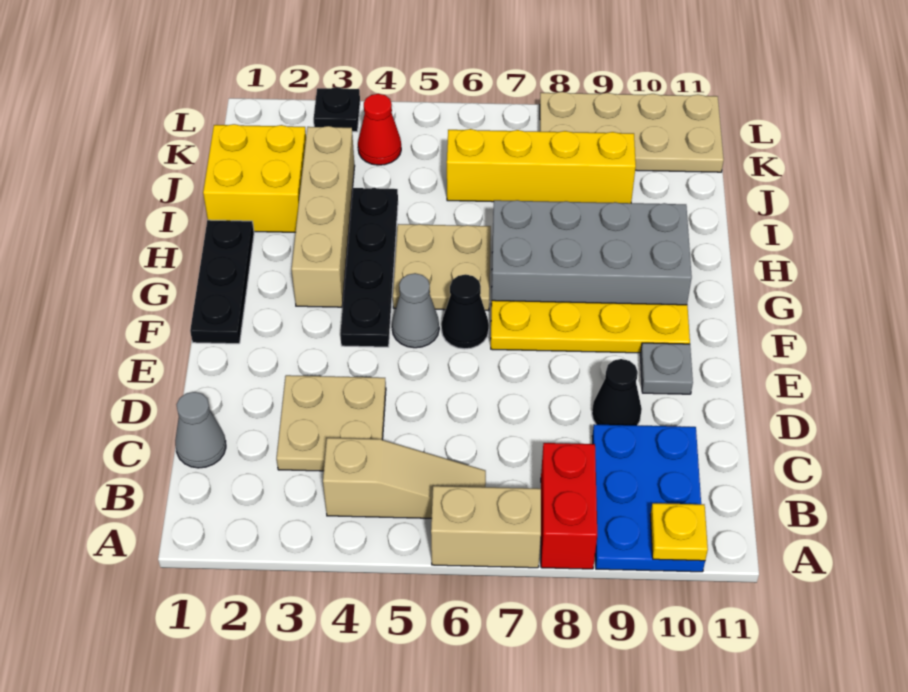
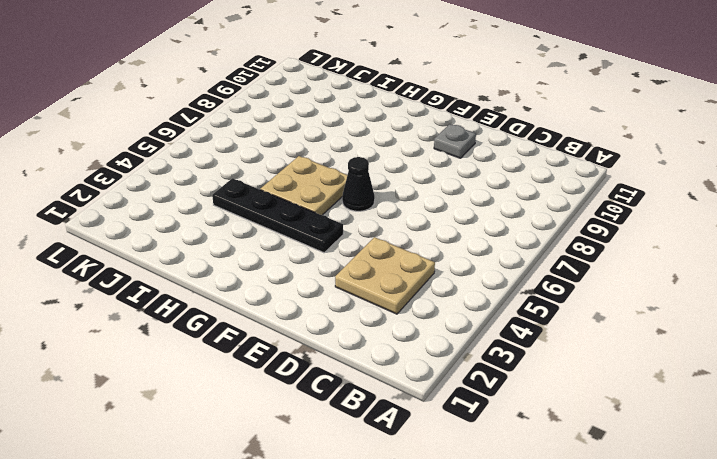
none -> tan 1x2 brick [431,486,541,568]
none -> red 1x2 brick [541,443,597,569]
none -> blue 2x3 plate [592,424,705,572]

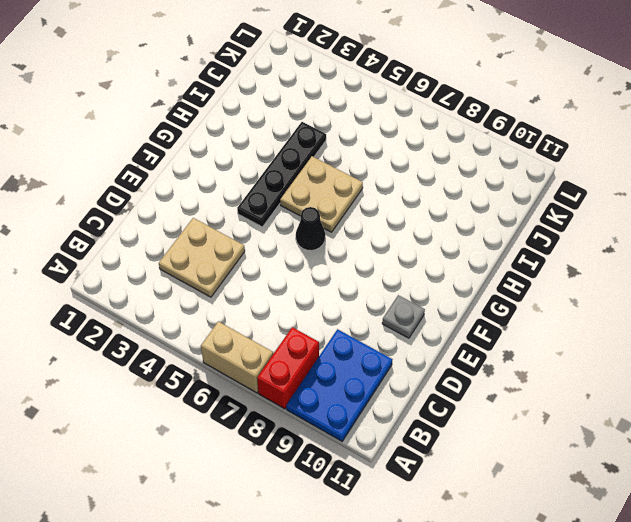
none -> tan 1x3 slope [323,438,486,518]
none -> grey 1x1 cone [175,392,226,468]
none -> black 1x1 cone [592,359,642,425]

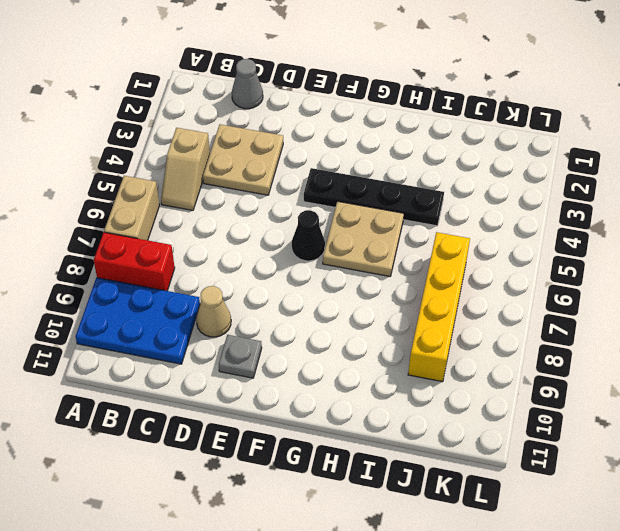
tan 1x2 slope [161,128,210,210] -> tan 1x3 slope [323,438,486,518]
tan 1x1 cone [196,286,231,337] -> black 1x1 cone [592,359,642,425]
none -> black 1x3 plate [190,220,254,344]
none -> grey 1x1 cone [392,273,439,348]
none -> yellow 1x4 plate [491,300,690,353]

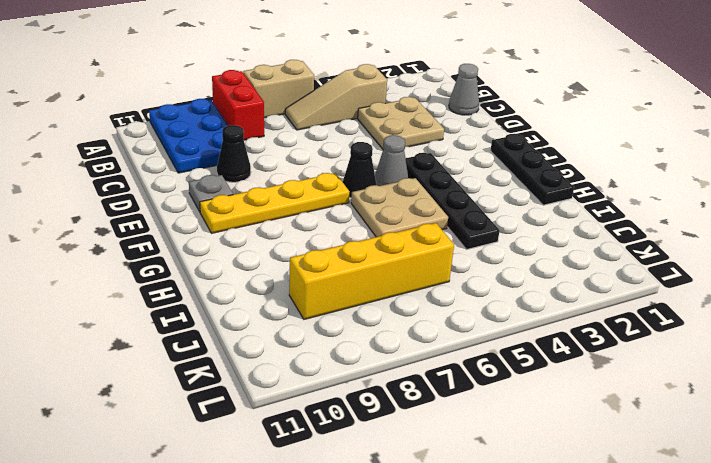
none -> tan 1x4 brick [292,126,355,307]
none -> grey 2x4 brick [491,200,692,305]
none -> yellow 2x2 brick [203,124,306,232]

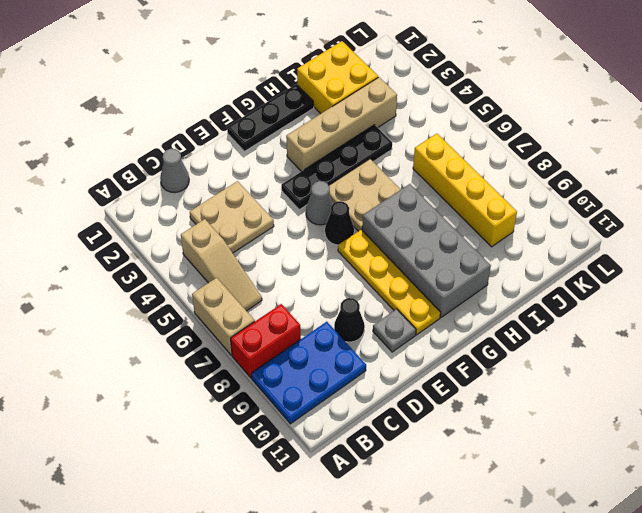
none -> red 1x1 cone [358,94,401,165]
none -> tan 2x4 plate [540,92,724,172]
none -> black 1x1 plate [314,87,360,132]

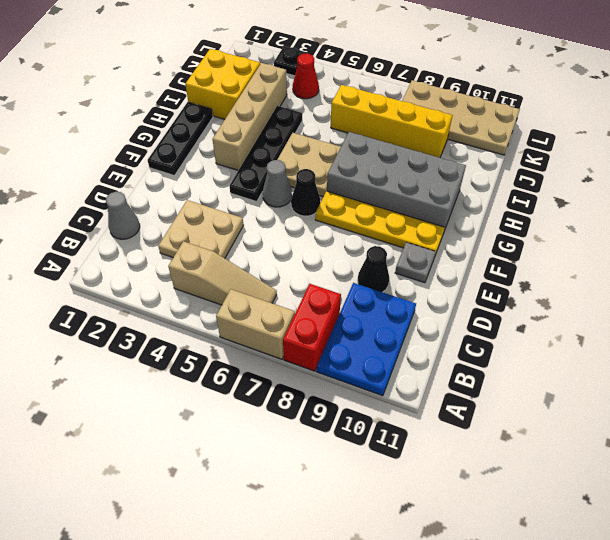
none -> yellow 1x1 plate [650,503,708,561]

